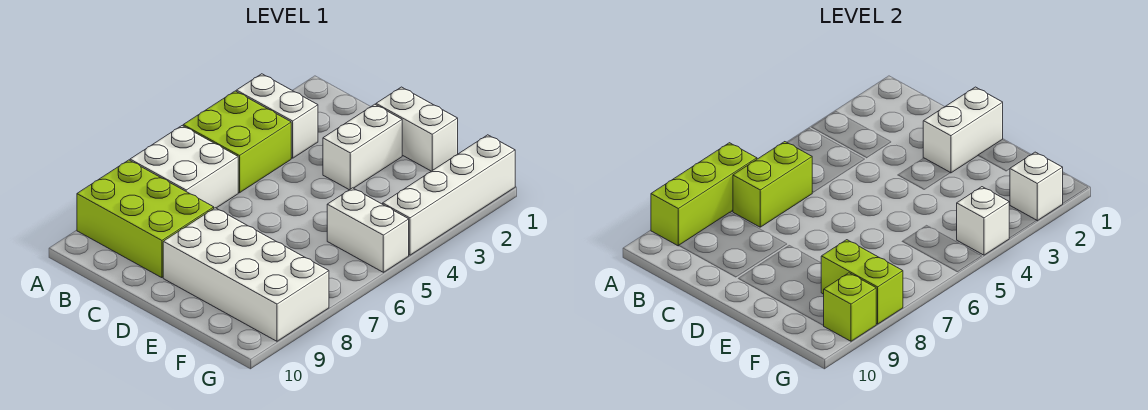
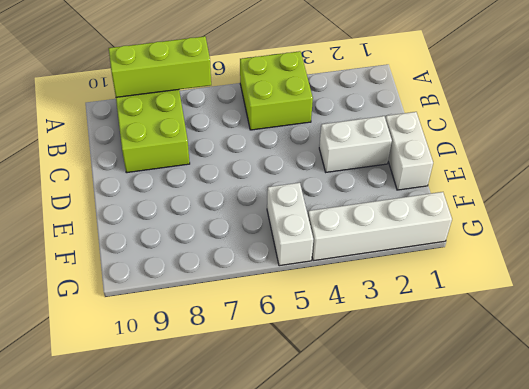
none -> white 1x2 brick [236,74,318,158]
none -> white 2x2 brick [130,126,238,208]
none -> white 2x4 brick [163,208,329,341]

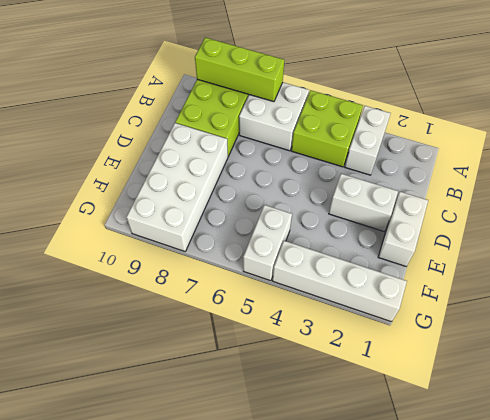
none -> lime 1x2 brick [733,142,812,227]
none -> white 1x2 brick [923,87,1003,173]
none -> lime 1x2 brick [821,240,903,324]

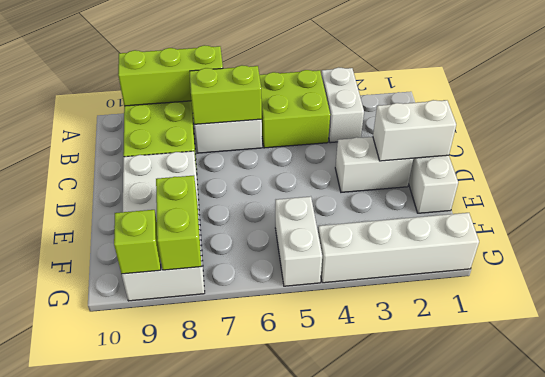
none -> white 1x1 brick [1010,152,1063,221]
none -> white 1x1 brick [957,187,1009,255]

